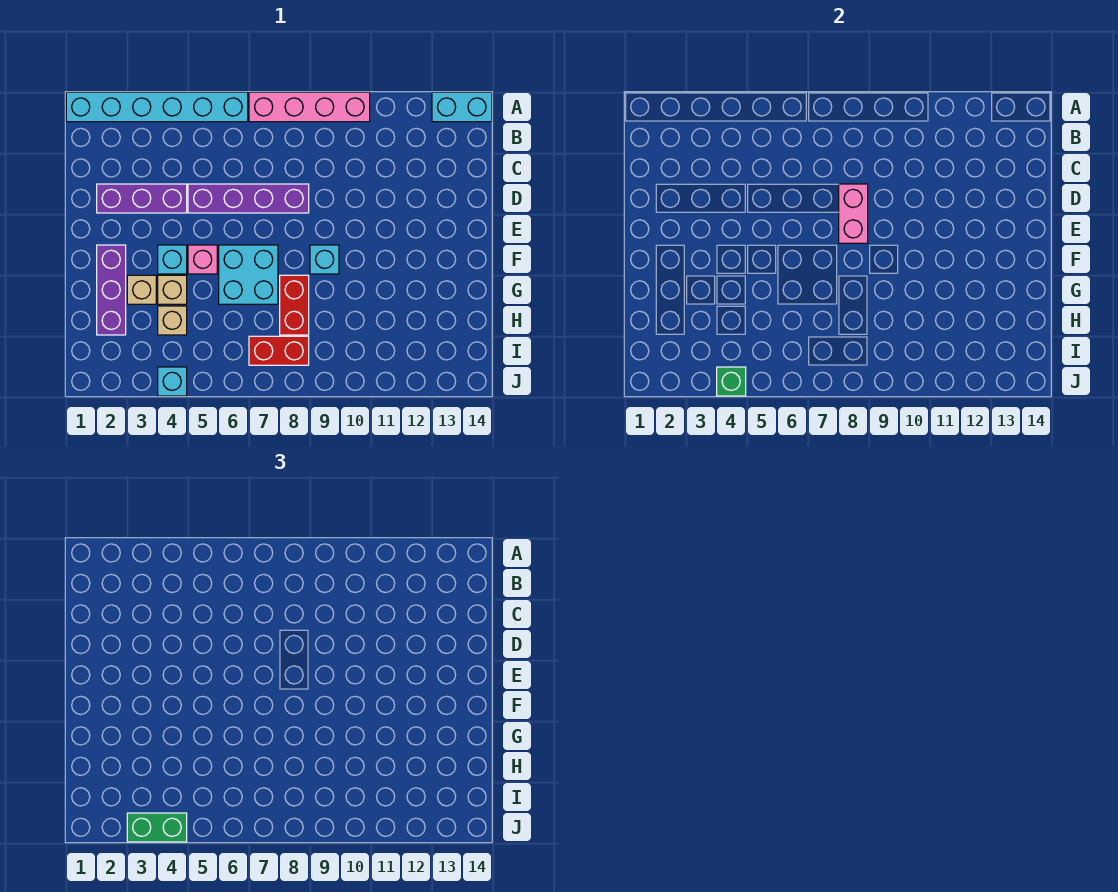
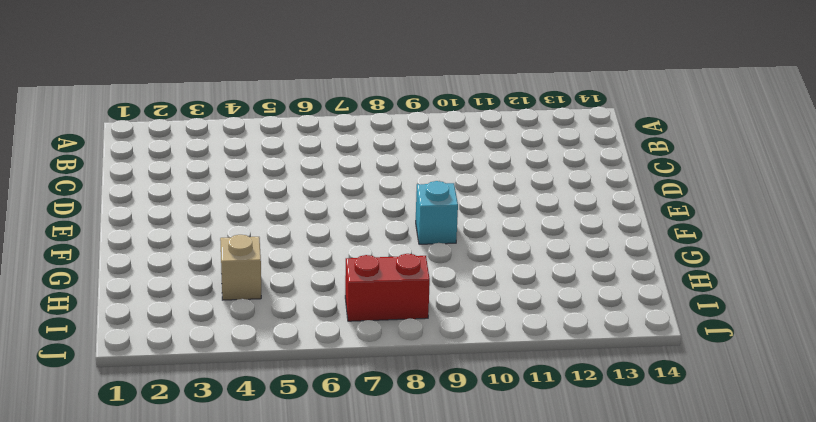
none -> cyan 1x6 brick [66,92,248,122]
none -> pink 1x4 brick [249,92,370,122]
none -> cyan 1x2 brick [432,92,492,122]

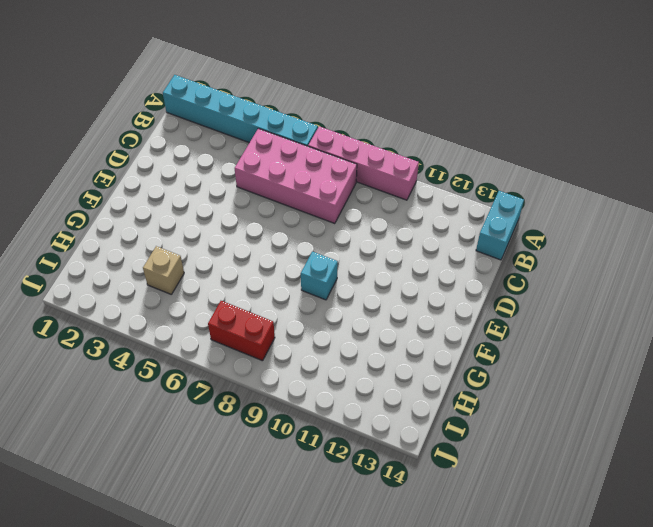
cyan 1x2 brick [476,191,524,260] -> cyan 1x2 brick turned to [432,92,492,122]
pink 2x4 brick [235,128,357,224] -> none
none -> purple 1x3 brick [97,184,187,213]
none -> purple 1x4 brick [188,184,309,213]
none -> purple 1x3 brick [97,245,126,335]

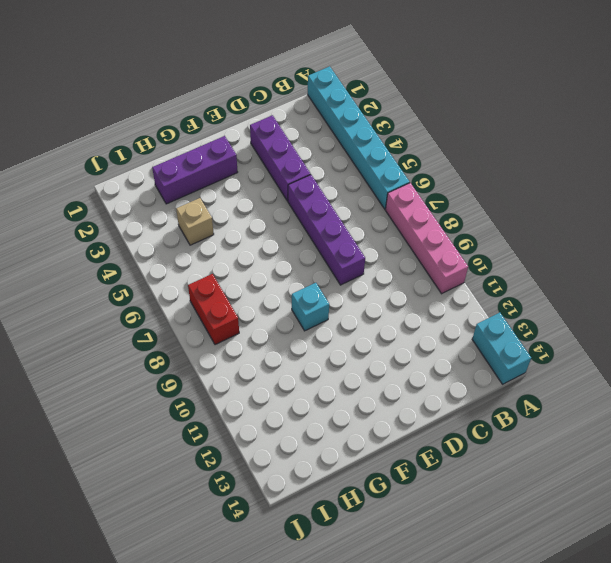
none -> cyan 1x1 brick [158,245,187,274]
none -> pink 1x1 brick [188,245,217,274]
none -> cyan 2x2 brick [219,245,278,304]

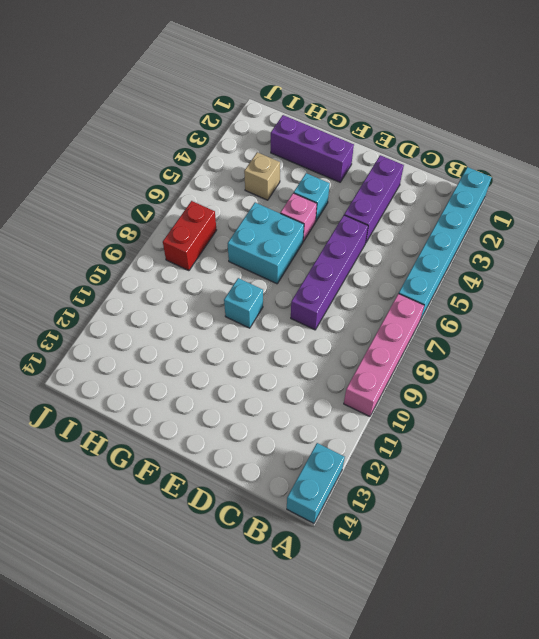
none -> tan 1x1 brick [127,275,156,304]
none -> tan 1x1 brick [158,275,187,304]
none -> red 1x2 brick [280,275,309,335]

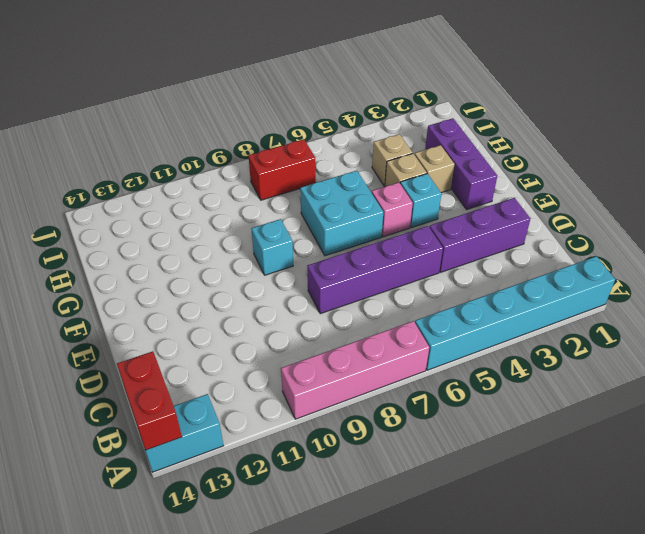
red 1x2 brick [117,351,182,450] -> red 1x2 brick moved to [280,275,309,335]
none -> cyan 1x1 brick [158,367,187,396]
none -> pink 1x2 brick [839,184,868,243]
none -> green 1x1 brick [717,367,746,396]

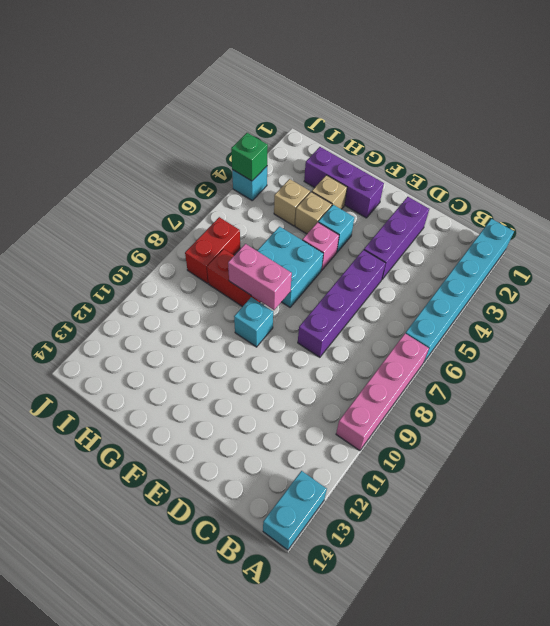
pink 1x2 brick [228,244,292,310] -> pink 1x2 brick moved to [839,184,868,243]
none -> green 1x2 brick [127,813,187,842]

